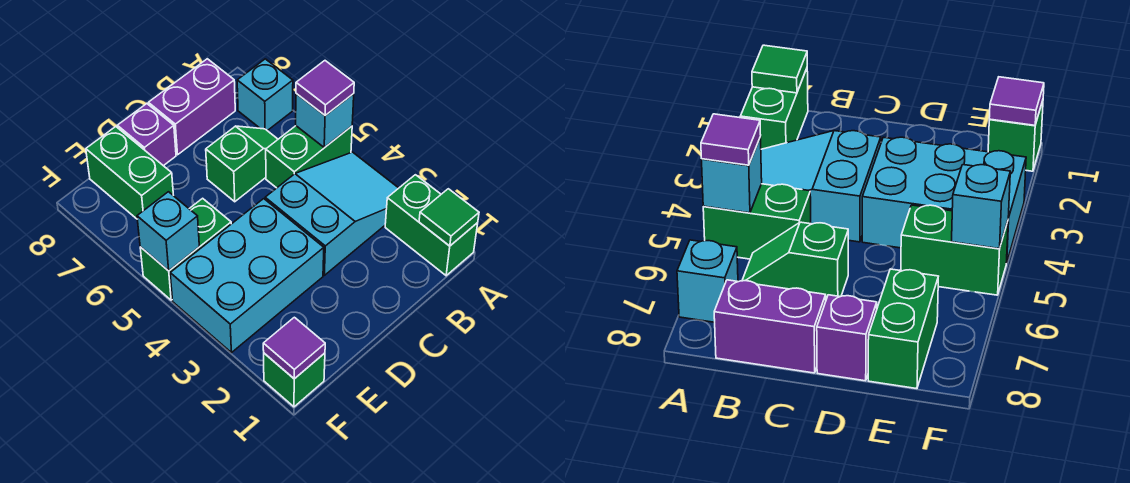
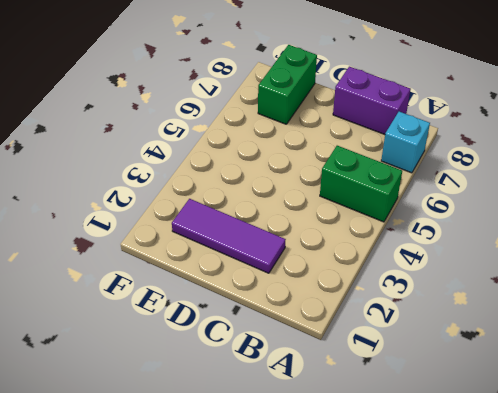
purple 1x3 tile [172,199,286,273] -> none
none -> green 1x2 brick [385,175,478,276]
none -> cyan 2x3 slope [265,152,398,275]
none -> green 1x2 slope [206,126,278,202]

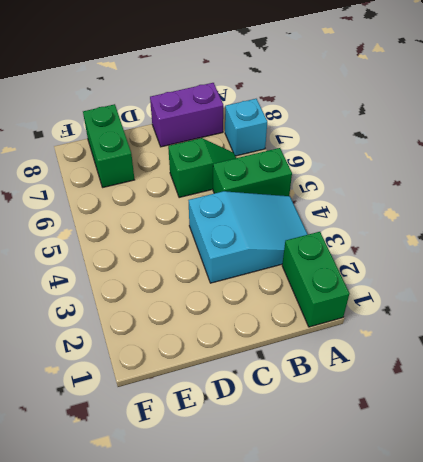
none -> cyan 2x3 brick [170,199,324,353]
none -> purple 1x1 brick [117,104,176,166]
none -> green 1x2 brick [140,198,231,300]

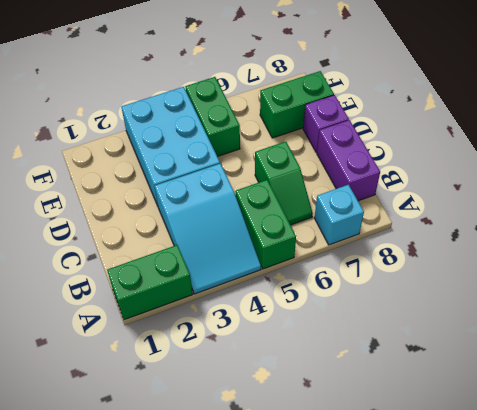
none -> green 1x1 brick [264,353,325,407]
none -> green 1x1 tile [419,189,479,246]
none -> cyan 1x1 brick [296,94,354,148]

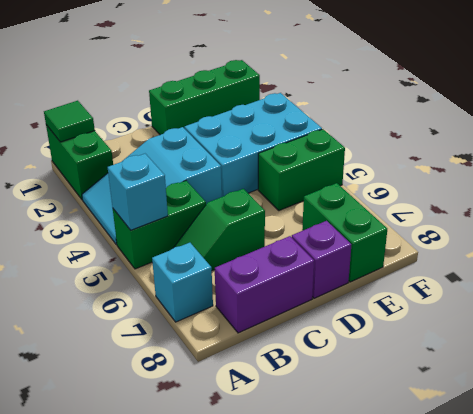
green 1x3 brick [149,60,260,135] -> green 1x1 brick [264,353,325,407]
none -> purple 1x1 tile [263,317,325,379]
none -> cyan 1x1 brick [137,192,199,271]
none -> purple 1x1 tile [296,61,354,115]

